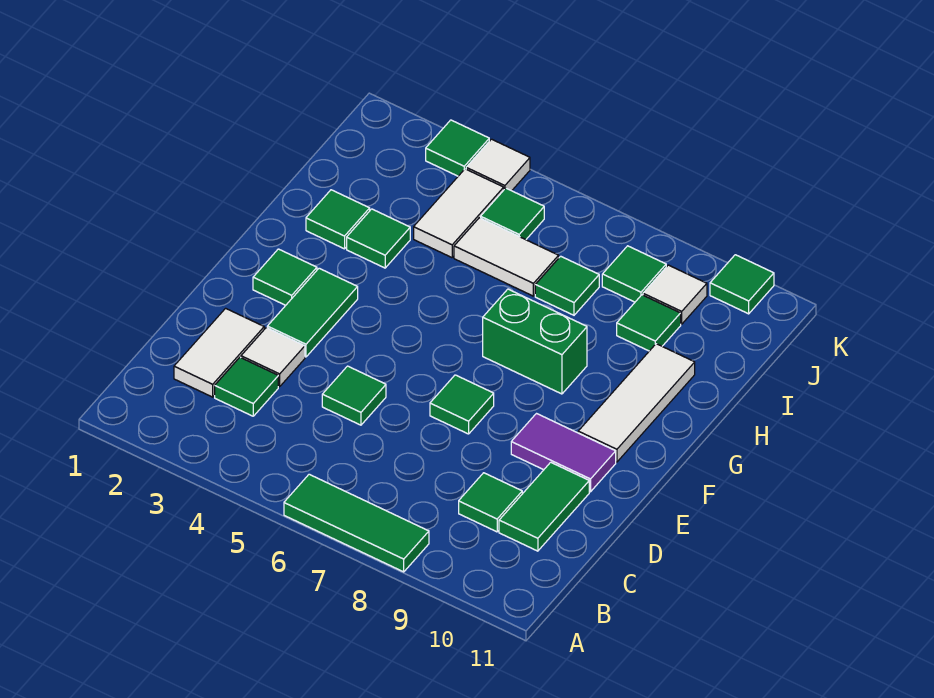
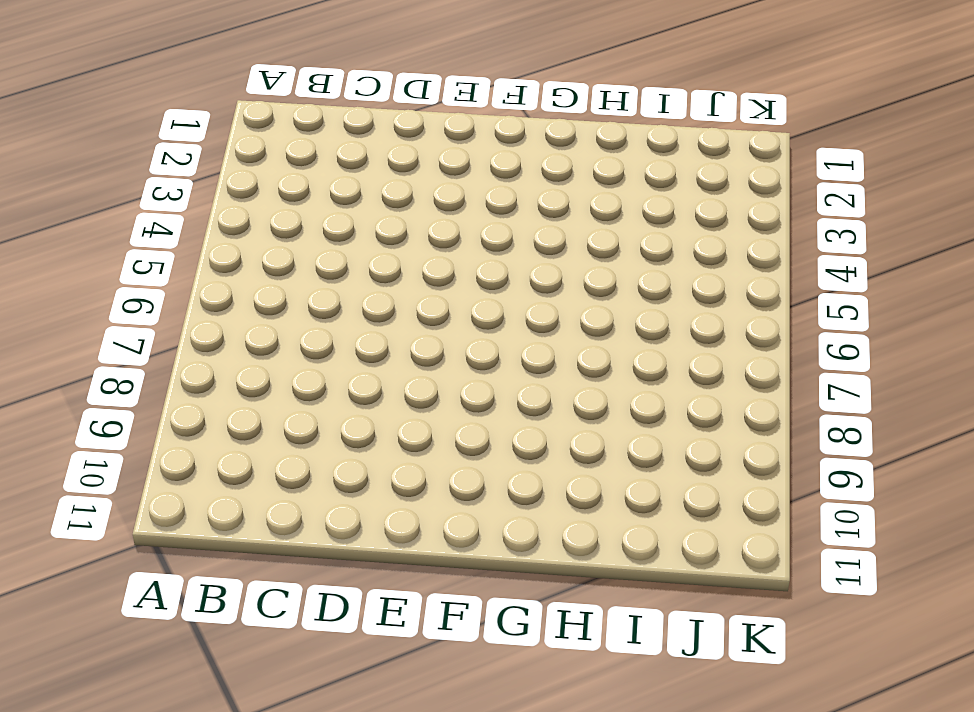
none -> green 1x3 tile [284,474,429,572]
none -> white 1x2 tile [174,308,264,397]
none -> green 1x1 tile [215,357,278,416]

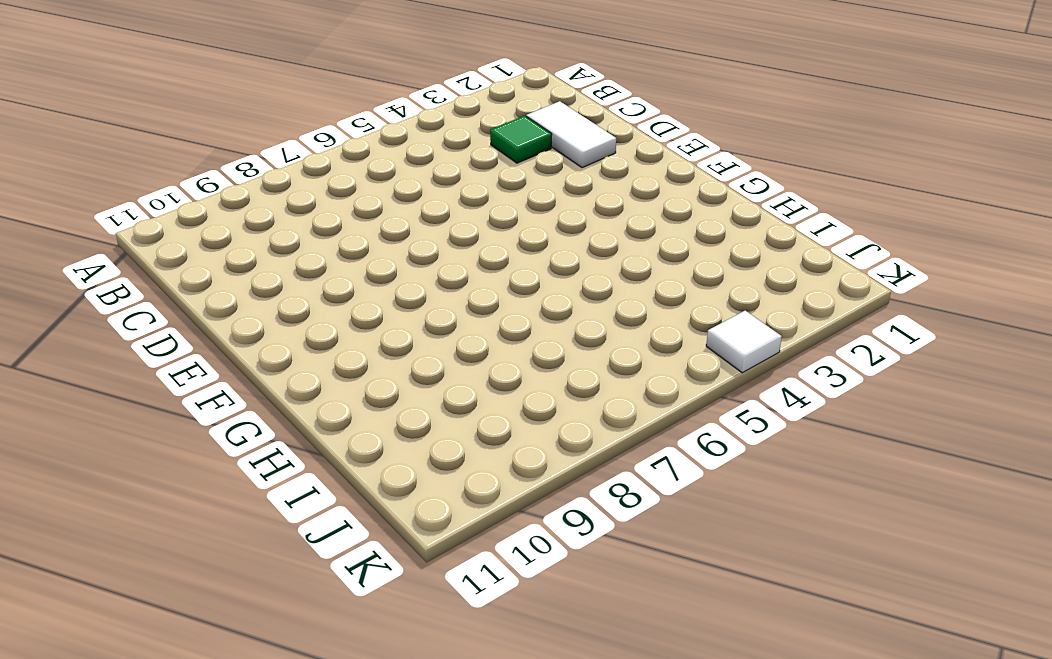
none -> green 1x3 tile [284,474,429,572]
none -> green 1x1 tile [459,473,522,532]
none -> green 1x2 tile [499,462,589,551]

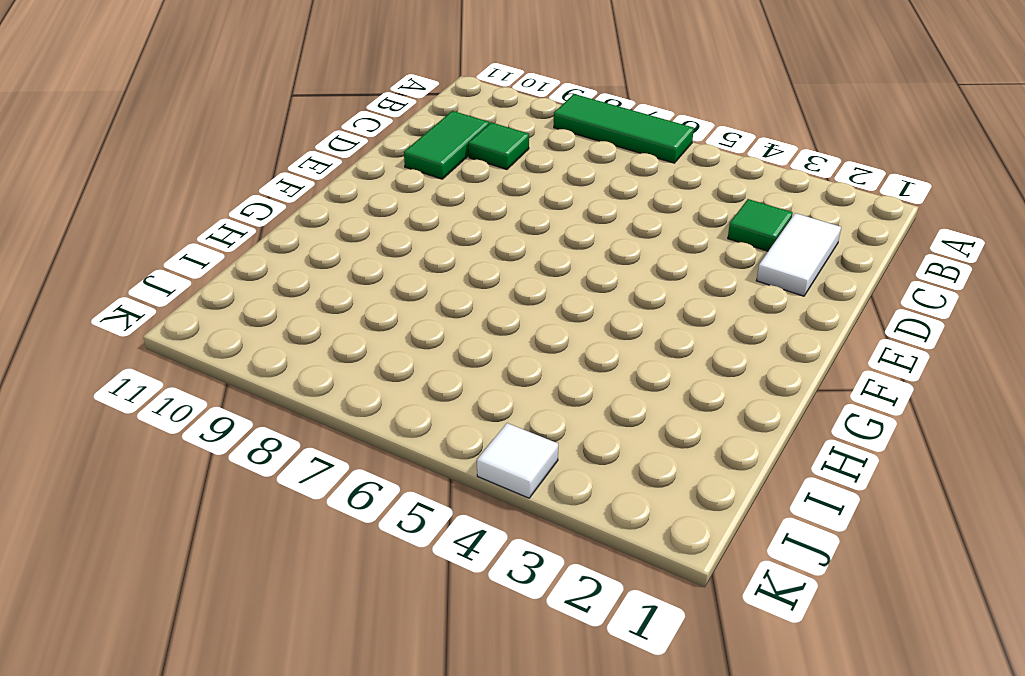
none -> white 1x1 tile [241,328,305,387]
none -> green 1x1 tile [322,366,386,425]
none -> green 1x2 tile [267,268,358,357]

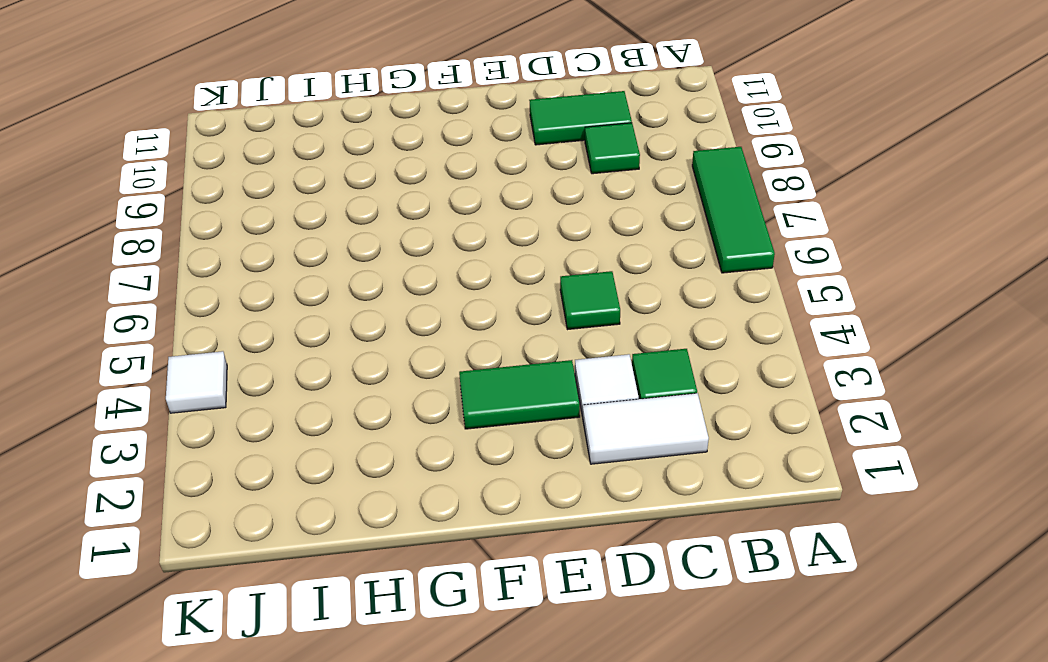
none -> green 1x1 tile [430,375,494,434]
none -> purple 1x2 tile [511,414,616,492]
none -> green 1x1 tile [253,249,317,305]

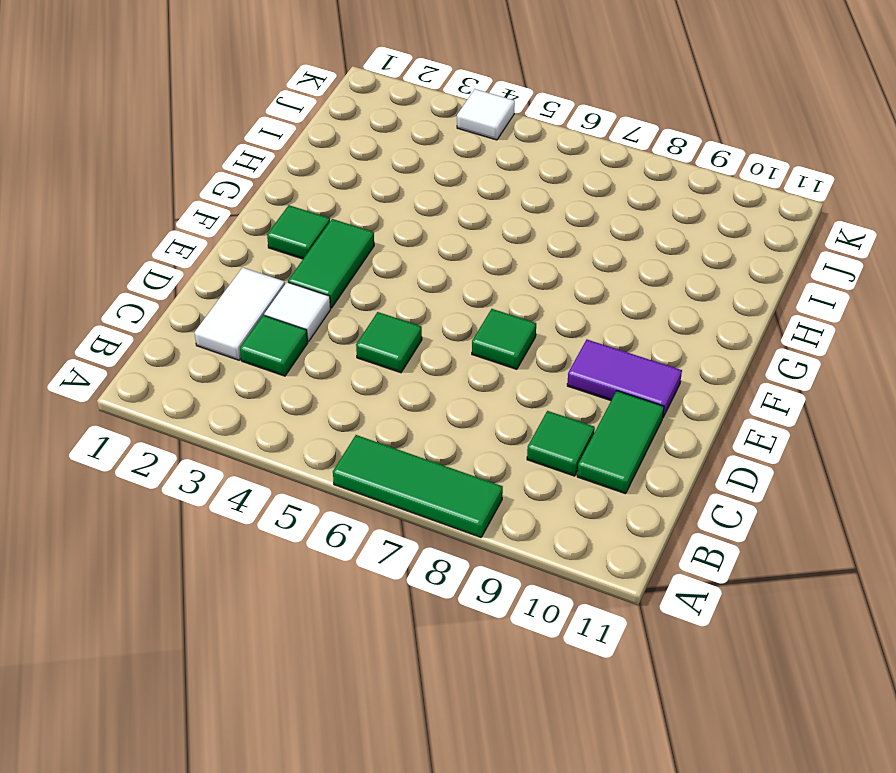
none -> white 1x3 tile [578,344,695,462]
none -> green 1x2 brick [483,289,587,394]
none -> green 1x1 tile [306,190,370,249]

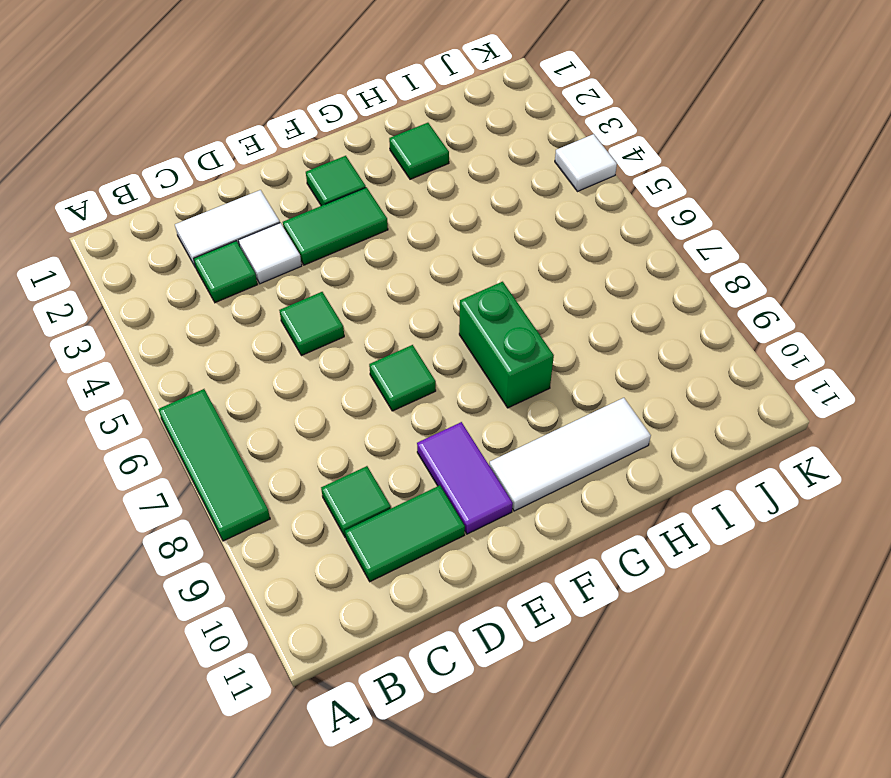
none -> green 1x1 tile [347,209,410,268]
none -> white 1x2 tile [414,169,504,258]
none -> white 1x2 tile [454,218,559,296]

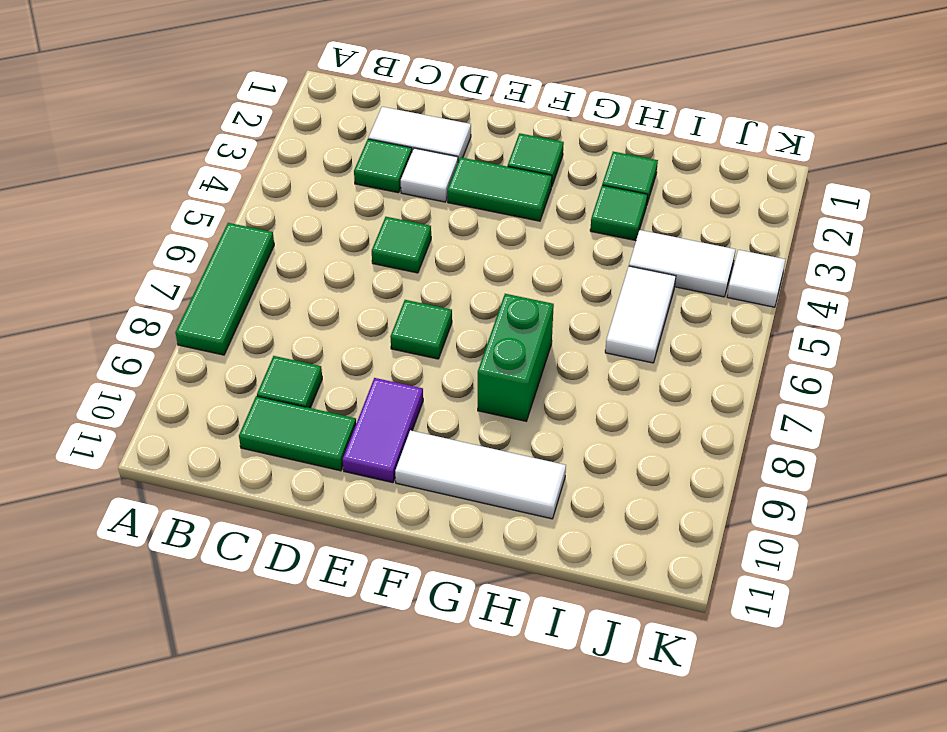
none -> green 1x1 tile [535,256,599,315]
none -> green 1x1 tile [617,295,681,351]
none -> green 1x1 tile [481,188,544,240]

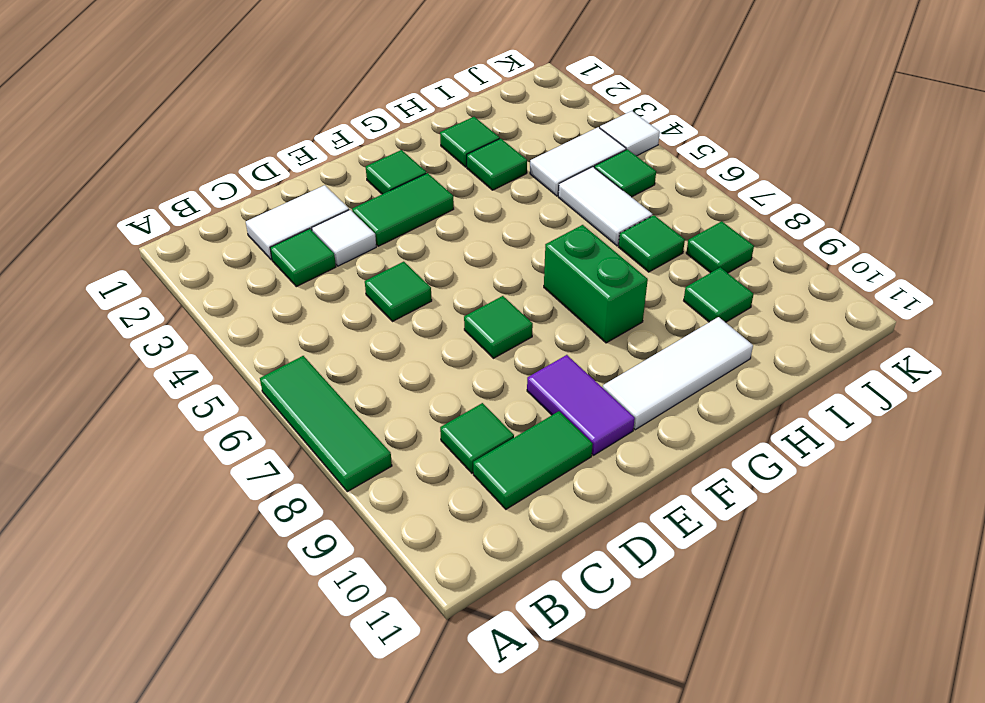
none -> white 1x1 tile [643,265,707,324]
none -> green 1x1 tile [426,120,489,176]
none -> green 1x1 tile [710,255,774,314]

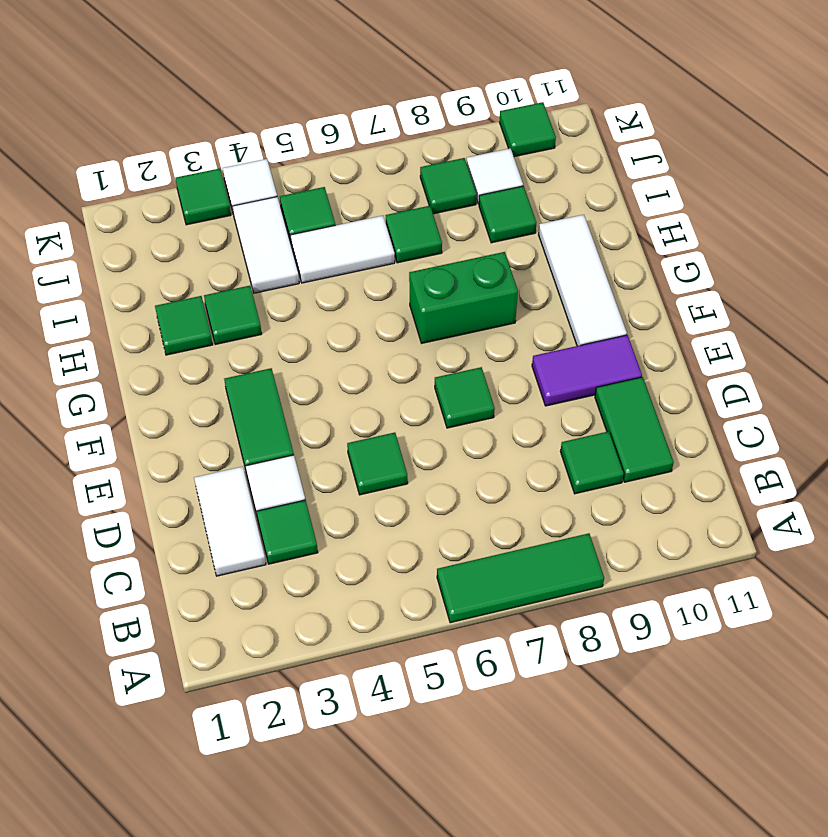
none -> green 1x1 tile [253,249,317,305]

